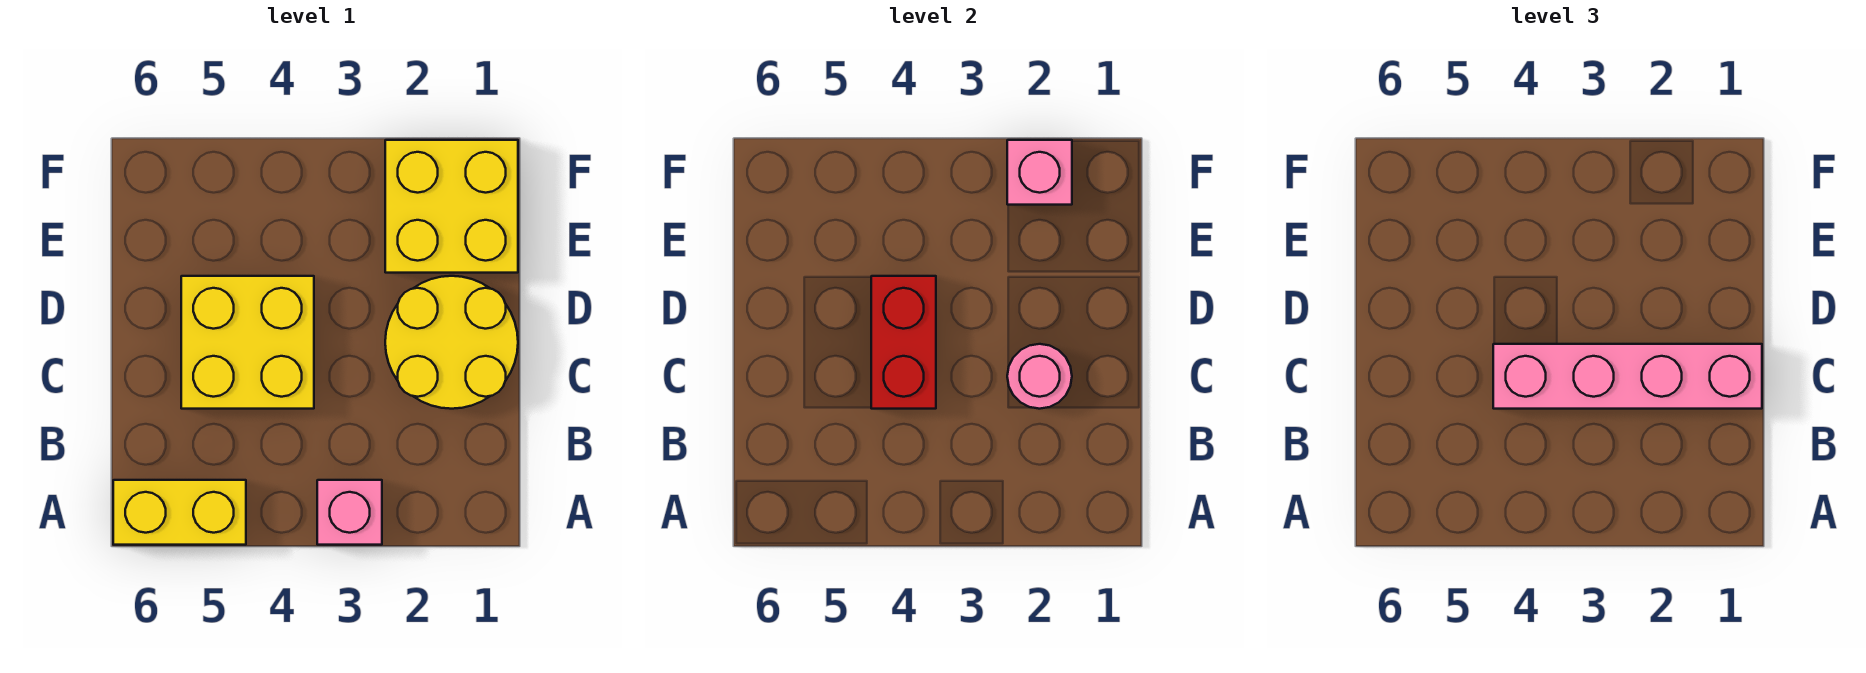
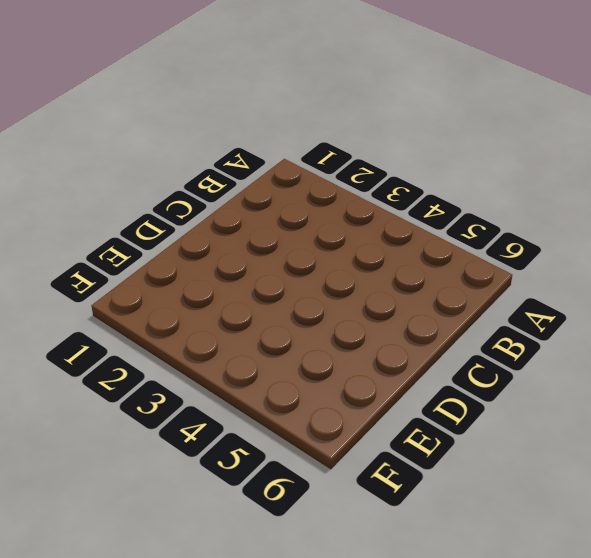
none -> pink 1x1 brick [317,480,382,545]
none -> yellow 1x2 brick [113,480,246,545]

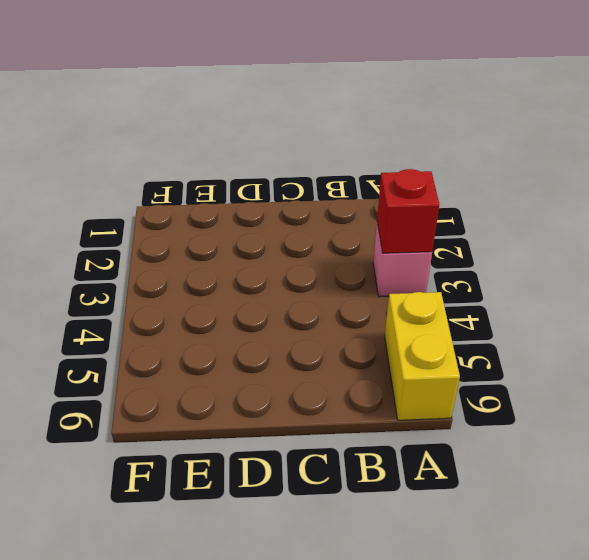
red 1x1 brick [377,169,440,253] -> none
none -> yellow 2x2 round brick [385,276,518,409]
none -> yellow 2x2 brick [181,276,314,409]

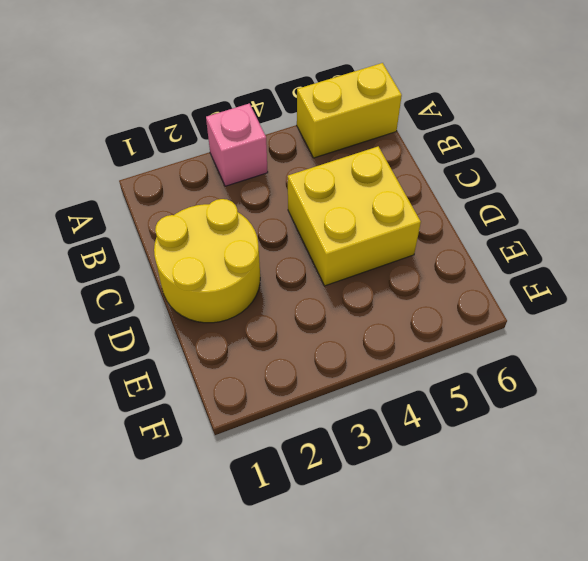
none -> yellow 2x2 brick [385,140,518,273]
none -> pink 1x1 round brick [1007,344,1072,409]

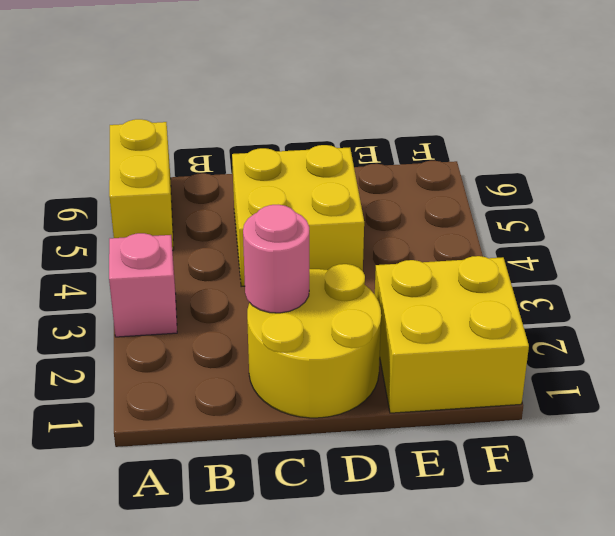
none -> red 1x2 brick [871,276,936,409]
none -> pink 1x1 brick [1007,140,1072,205]

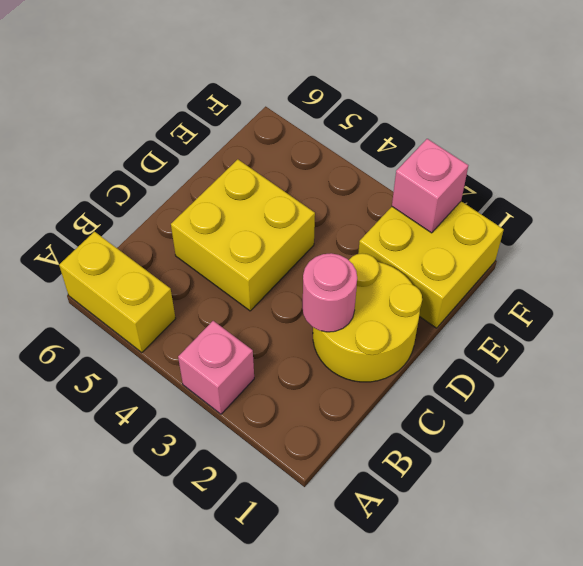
none -> red 1x2 brick [871,276,936,409]
none -> pink 1x4 brick [1493,344,1762,409]

